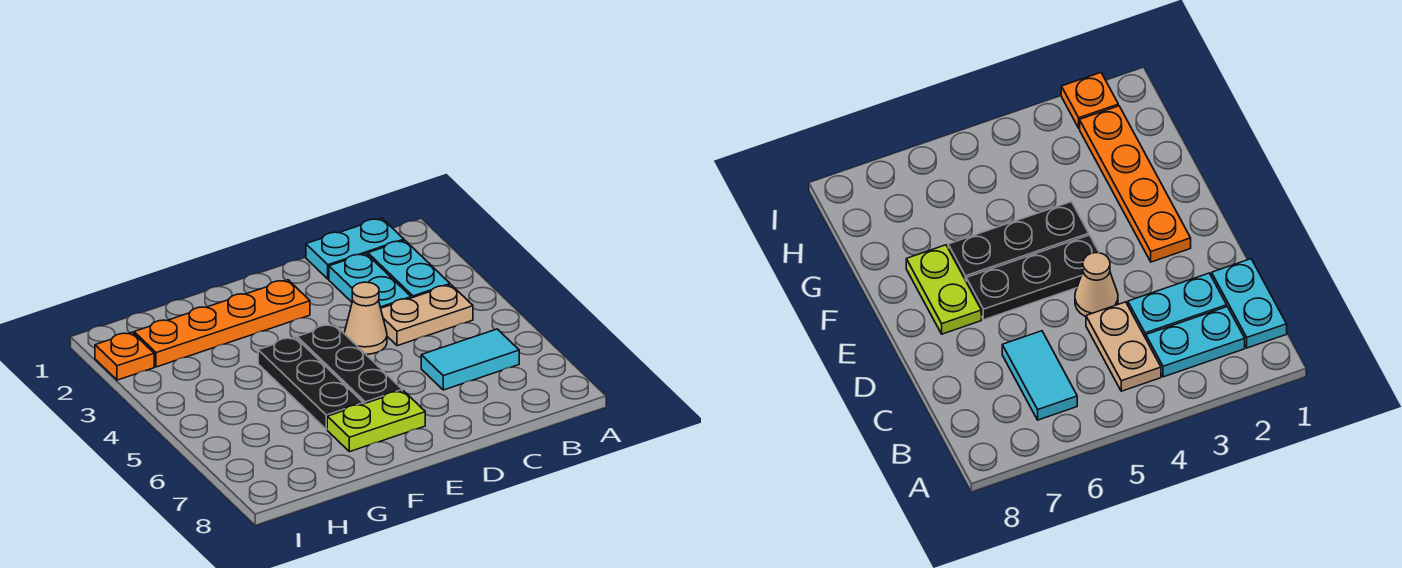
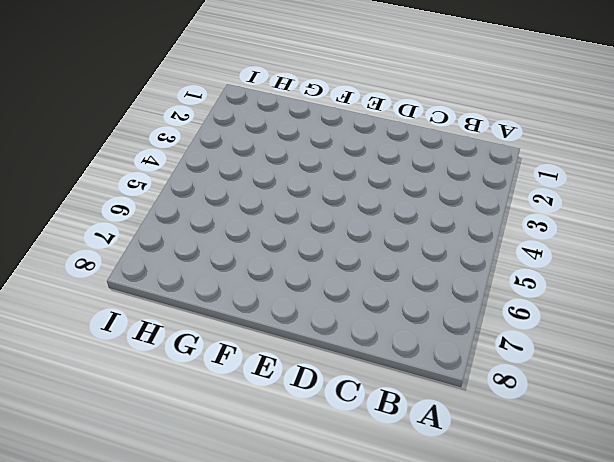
none -> cyan 1x2 plate [306,218,404,279]
none -> cyan 1x2 plate [368,240,450,298]

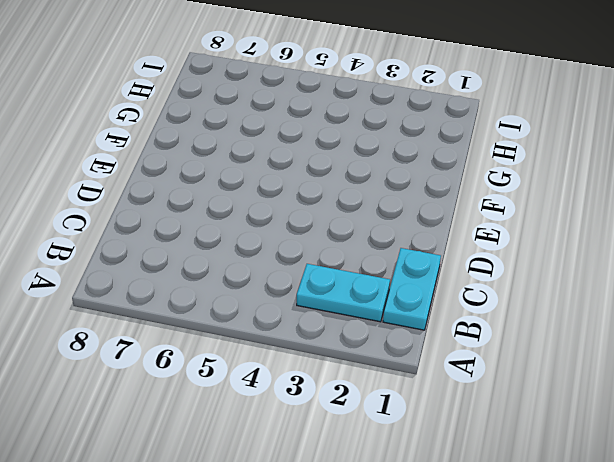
none -> tan 1x2 plate [381,285,473,346]
none -> cyan 1x2 tile [421,329,519,390]

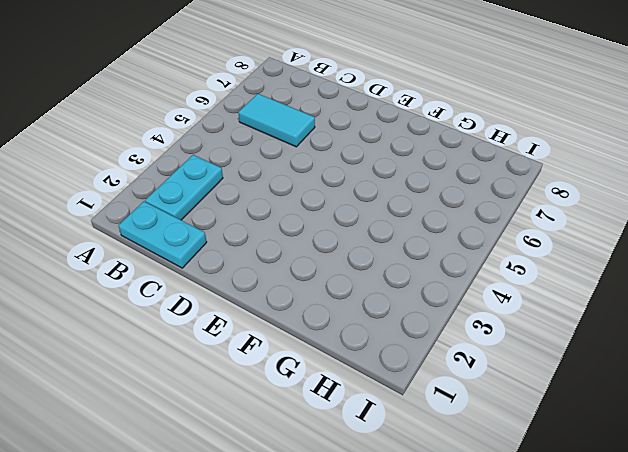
none -> tan 1x2 plate [381,285,473,346]
none -> cyan 1x2 plate [329,254,411,308]

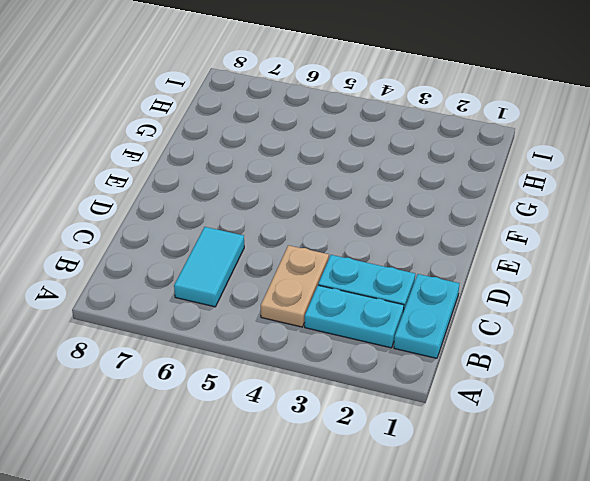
none -> tan 1x1 cone [344,282,387,354]
none -> orange 1x4 plate [134,280,310,367]

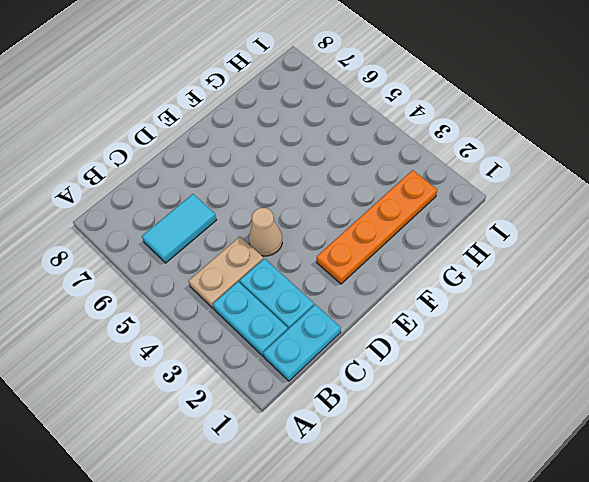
none -> black 1x3 plate [297,324,402,404]
none -> lime 1x2 plate [327,391,425,452]

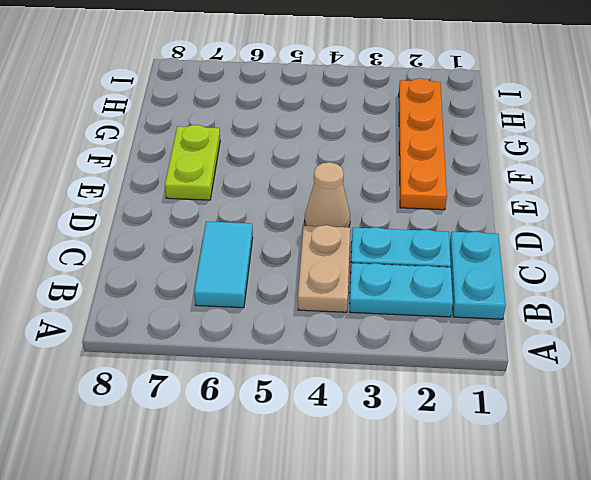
none -> black 1x3 plate [297,324,402,404]
none -> black 1x3 plate [258,337,363,429]

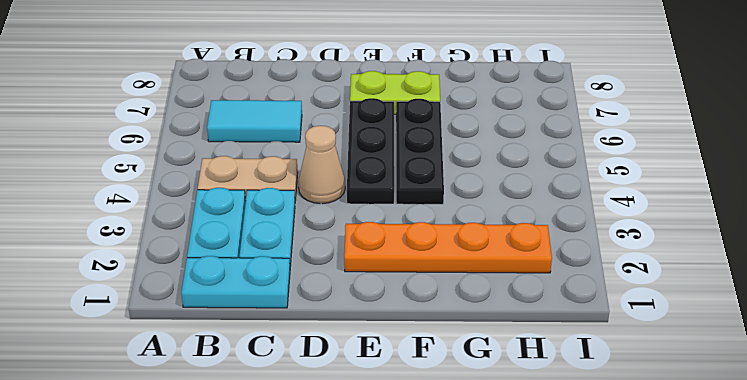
none -> orange 1x1 plate [95,332,154,380]

